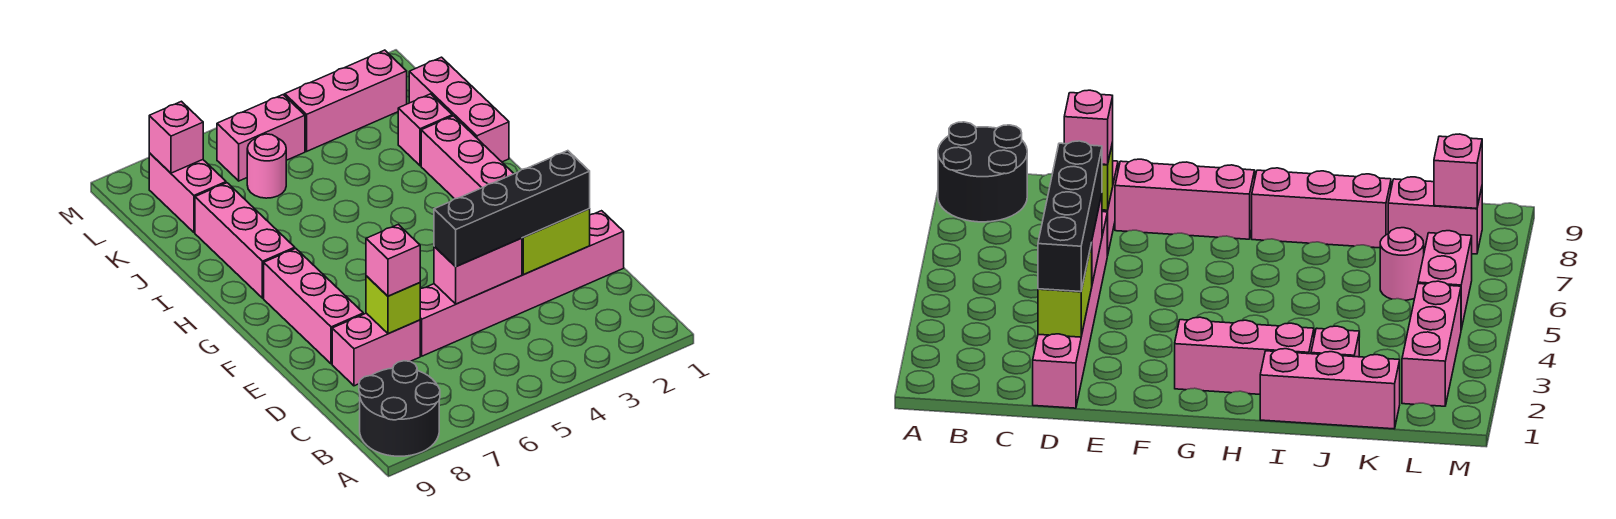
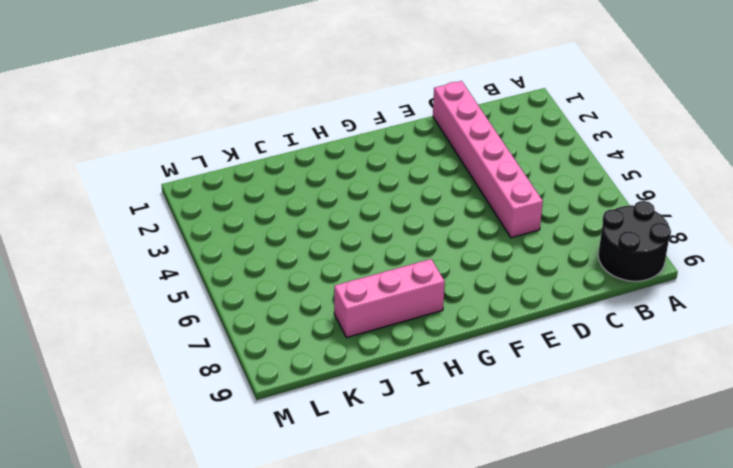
none -> pink 1x2 brick [332,313,420,386]
none -> pink 1x3 brick [264,248,363,364]
none -> pink 1x3 brick [421,116,514,199]

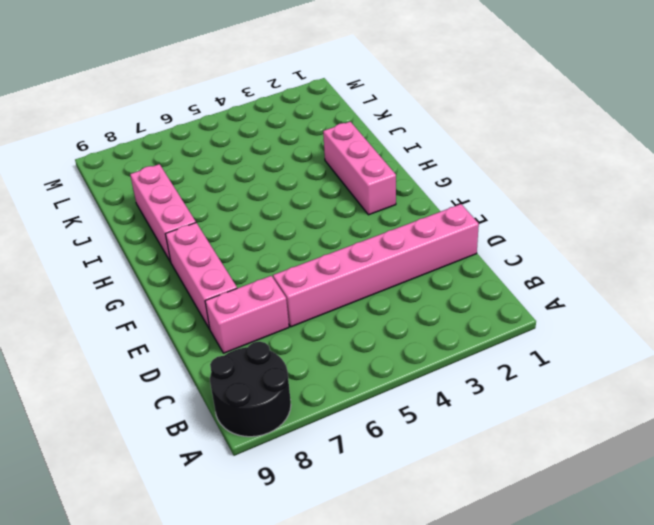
none -> pink 1x3 brick [409,57,509,162]
none -> pink 1x1 brick [398,94,452,166]
none -> pink 1x1 round brick [247,134,286,198]

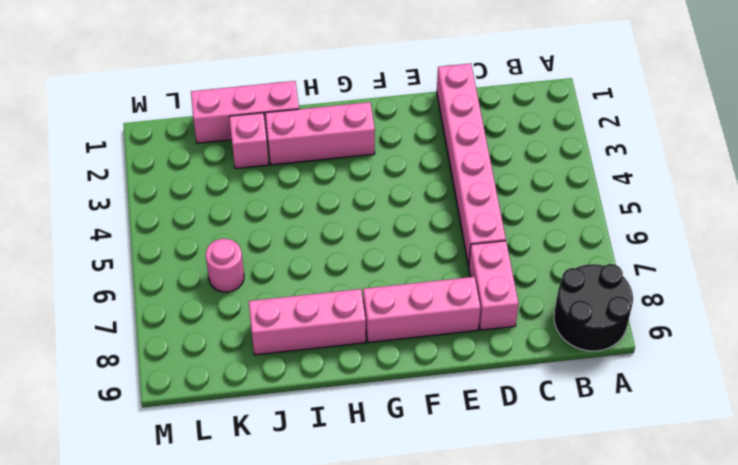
none -> pink 1x2 brick [149,153,226,232]
none -> pink 1x3 brick [285,50,407,151]
none -> pink 1x2 brick [217,95,305,181]

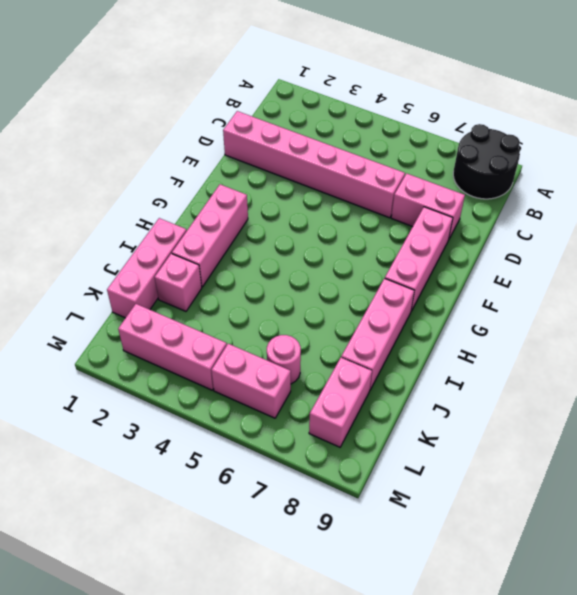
none -> lime 1x2 brick [522,209,590,274]
none -> pink 1x2 brick [434,238,522,304]
none -> lime 1x1 brick [366,276,420,334]

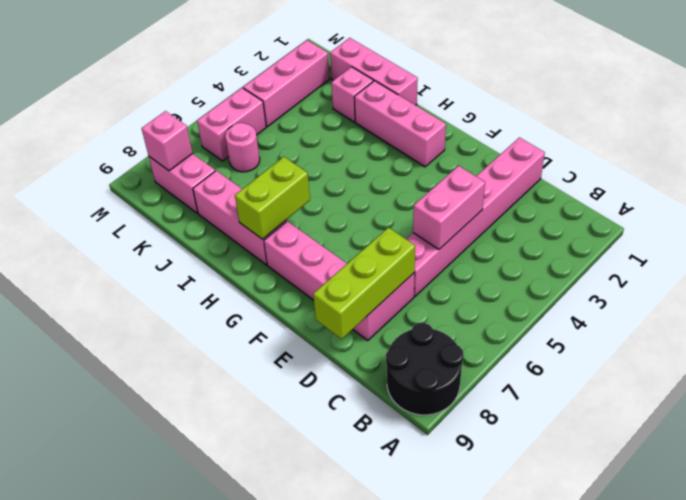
lime 1x3 brick [313,228,415,339] -> lime 1x1 brick [366,276,420,334]
lime 1x2 brick [235,157,310,239] -> lime 1x2 brick moved to [522,209,590,274]
none -> black 1x4 brick [434,151,590,267]
none -> pink 1x1 brick [366,224,420,296]

